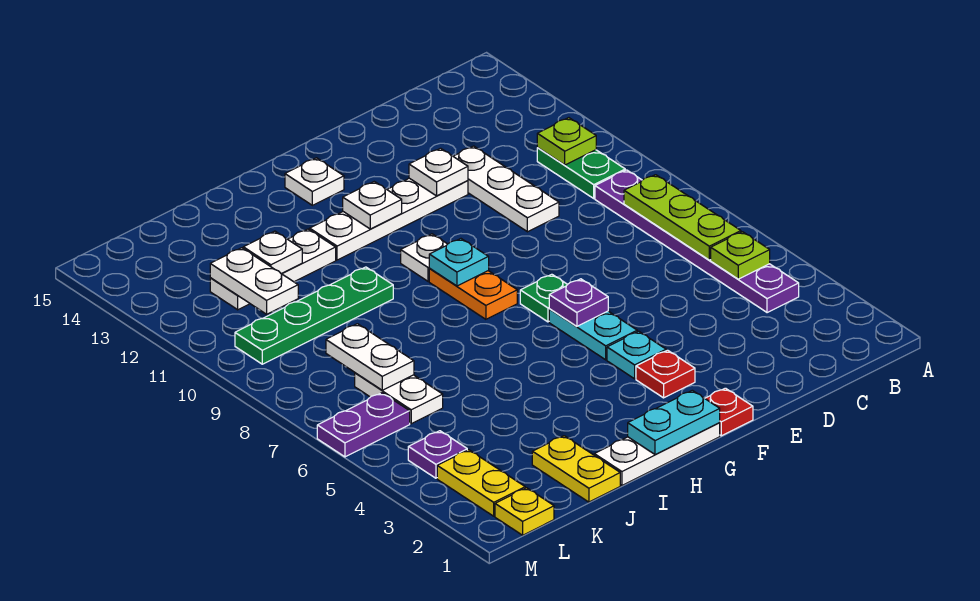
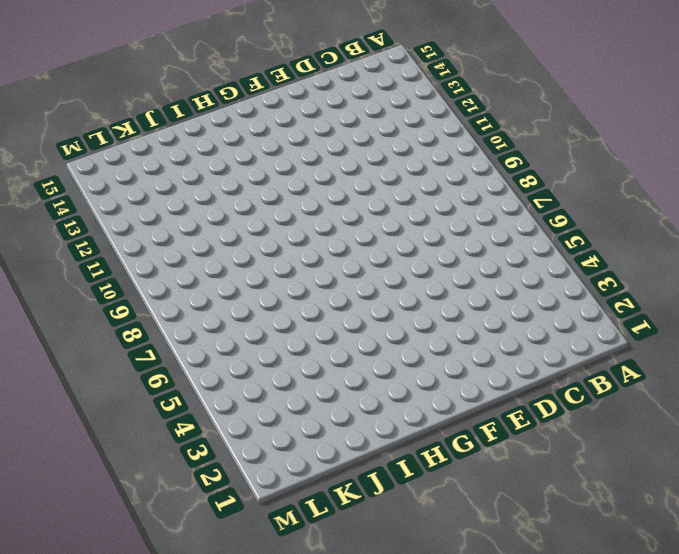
none -> purple 1x6 plate [595,170,799,313]
none -> green 1x2 plate [537,148,625,198]
none -> white 1x3 plate [453,146,559,232]
none -> white 1x4 plate [310,178,468,260]

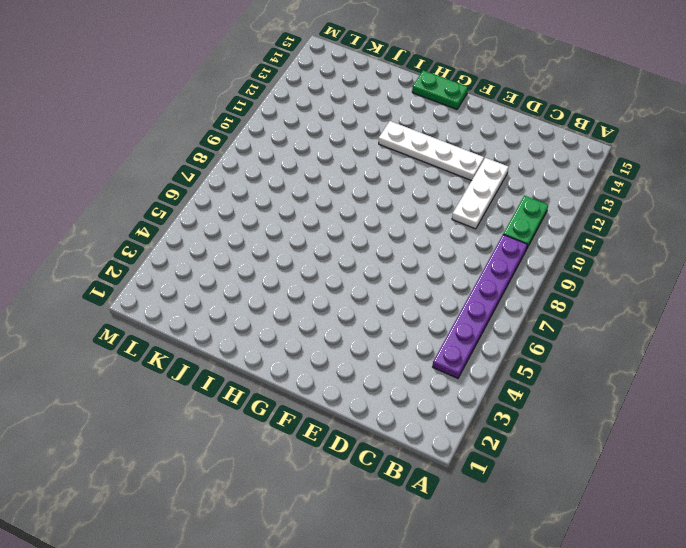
green 1x2 plate [412,70,468,109] -> none
none -> red 1x1 plate [705,388,753,436]
none -> red 1x1 plate [636,350,695,398]
none -> cyan 1x1 plate [607,331,666,379]
none -> cyan 1x2 plate [549,309,637,360]

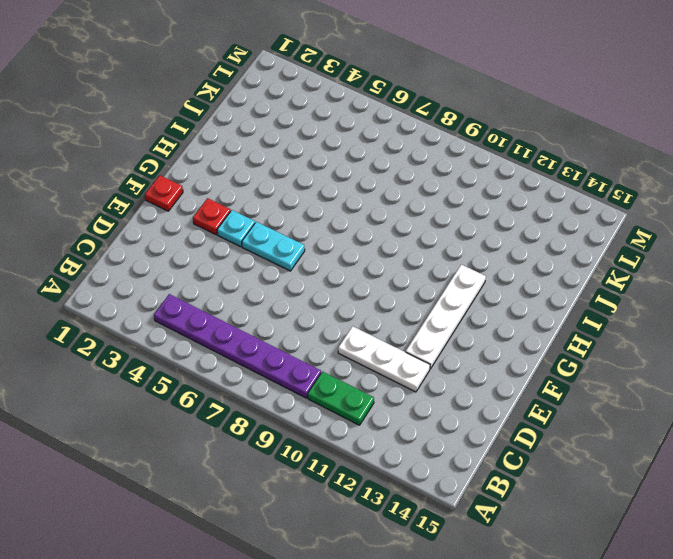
none -> green 1x1 plate [520,274,568,322]
none -> white 1x3 plate [594,423,720,485]
none -> orange 1x2 plate [429,269,517,319]
none -> white 1x1 plate [401,234,447,281]

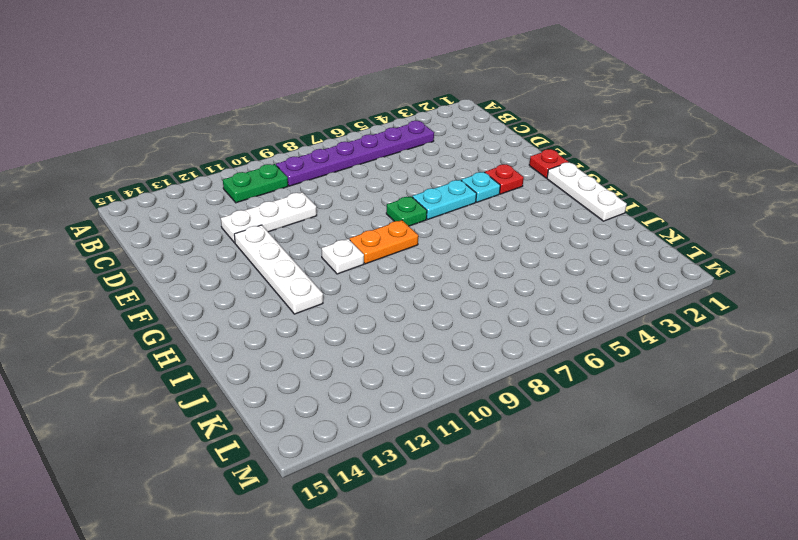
none -> white 1x1 plate [285,158,344,205]
none -> green 1x4 plate [235,267,393,364]
none -> white 1x3 plate [210,229,336,310]
none -> yellow 1x2 plate [532,436,620,502]

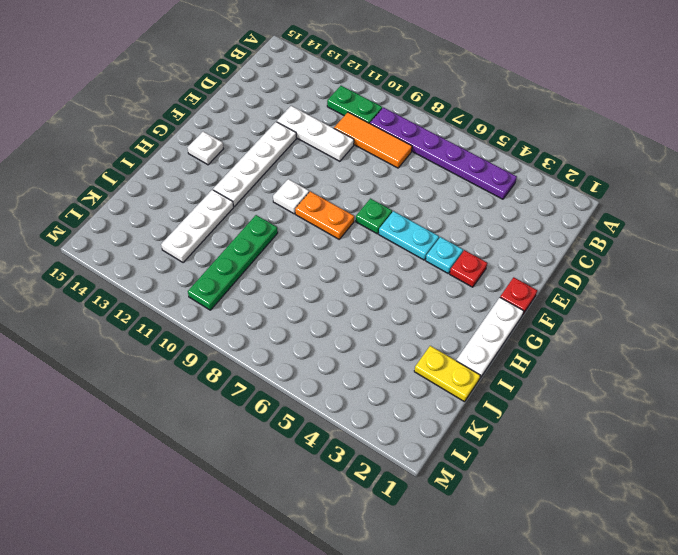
orange 1x3 tile [334,112,412,168] -> none
none -> white 1x2 plate [355,373,443,424]
none -> yellow 1x1 plate [495,488,554,535]
none -> yellow 1x2 plate [437,450,525,516]
none -> purple 1x1 plate [408,431,467,478]

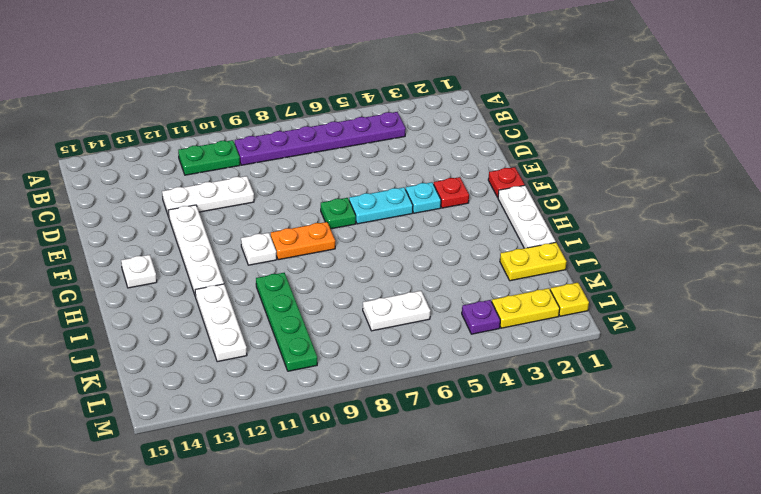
none -> purple 1x2 plate [317,393,410,457]
none -> lime 1x1 plate [711,232,770,279]
none -> lime 1x3 plate [624,175,741,260]
none -> lime 1x1 plate [537,118,596,165]

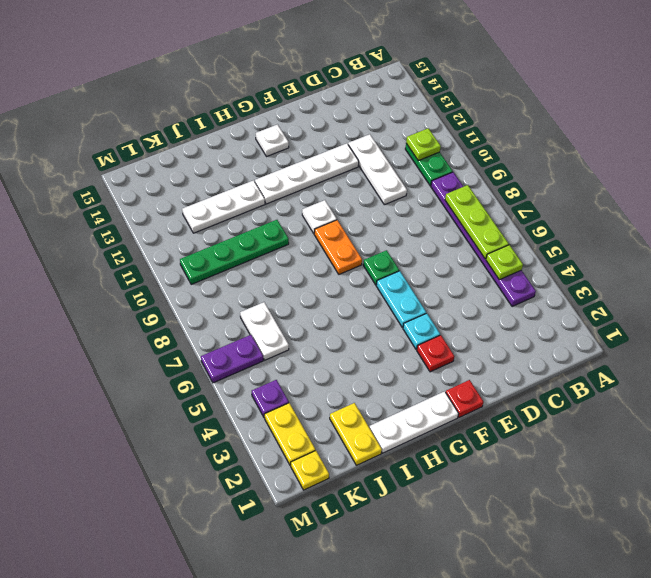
none -> white 1x1 plate [409,148,468,196]
none -> purple 1x1 plate [549,279,608,327]
none -> cyan 1x2 plate [628,390,720,455]
none -> cyan 1x1 plate [429,239,489,286]

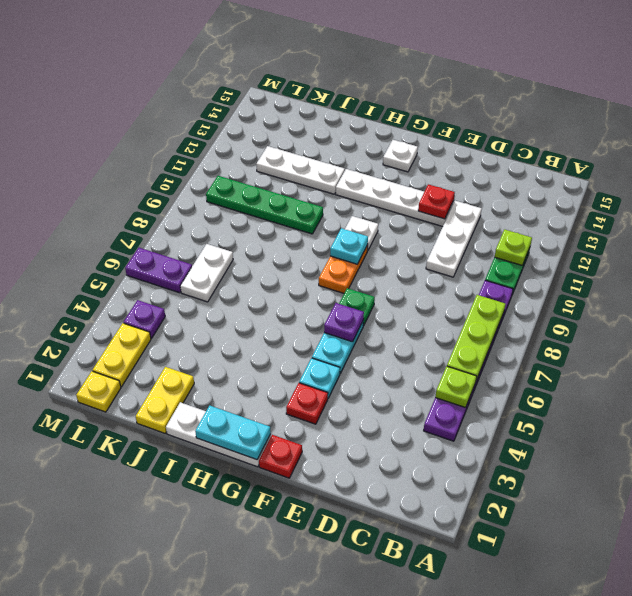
red 1x1 plate [418,184,455,219] -> white 1x1 plate [409,148,468,196]
none -> white 1x1 plate [343,182,402,229]
none -> white 1x1 plate [243,231,302,274]
none -> white 1x2 plate [326,324,414,390]
none -> white 1x2 plate [210,248,298,314]

